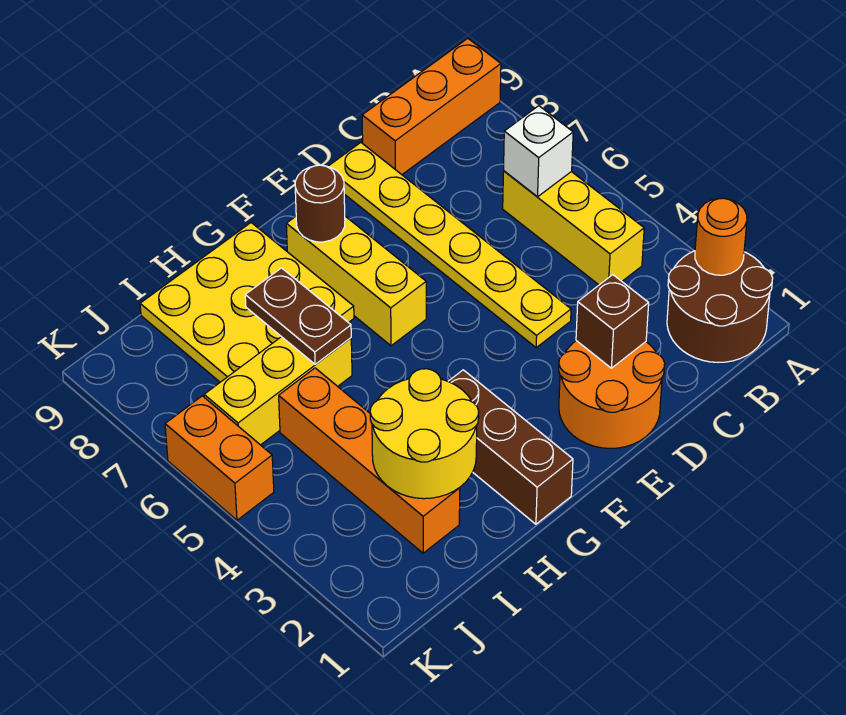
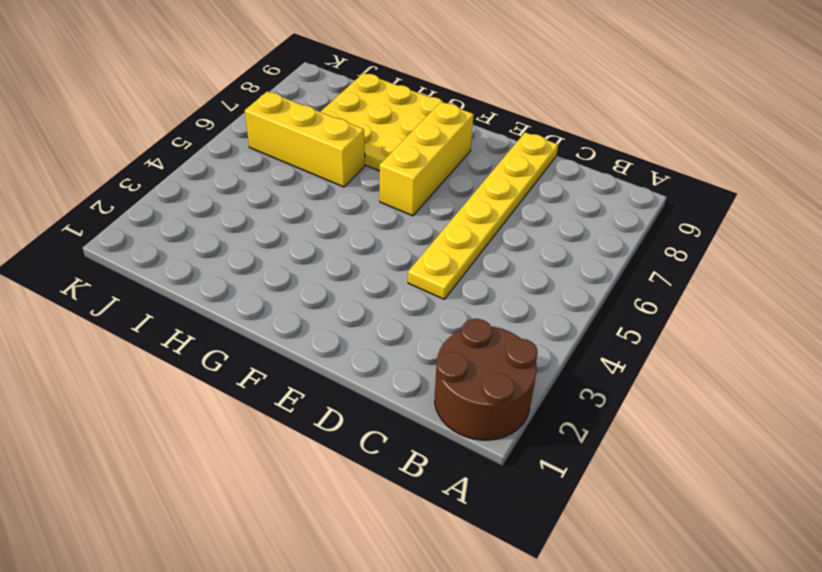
none -> orange 1x3 brick [362,38,501,175]
none -> yellow 1x3 brick [503,171,644,285]
none -> orange 2x2 round brick [559,341,665,448]

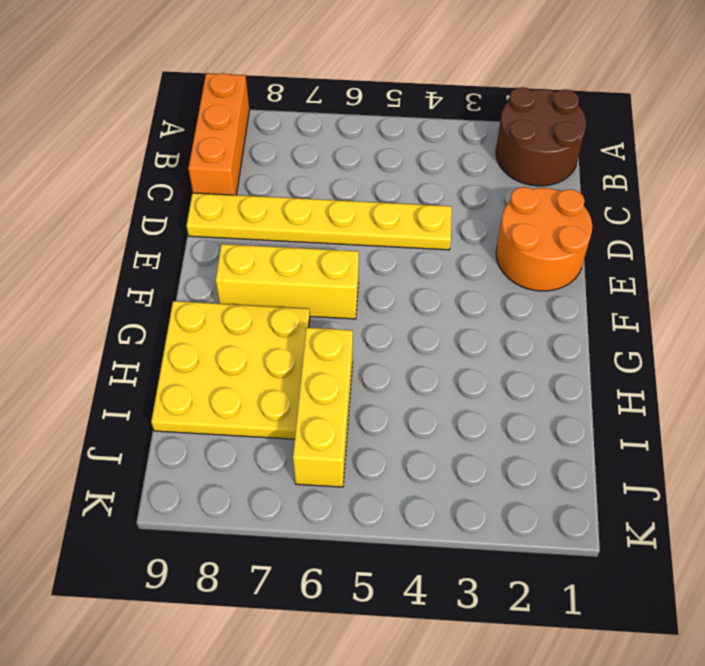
none -> yellow 1x3 brick [503,171,644,285]
none -> brown 1x3 brick [448,370,573,524]
none -> orange 1x4 brick [279,368,460,553]

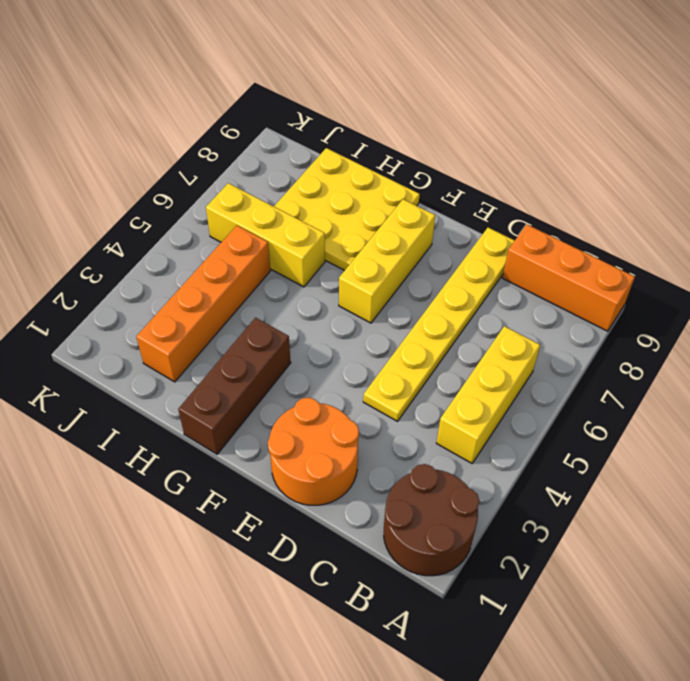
none -> orange 1x2 brick [165,396,274,520]
none -> orange 1x1 round brick [695,198,747,275]
none -> white 1x1 brick [504,106,573,197]

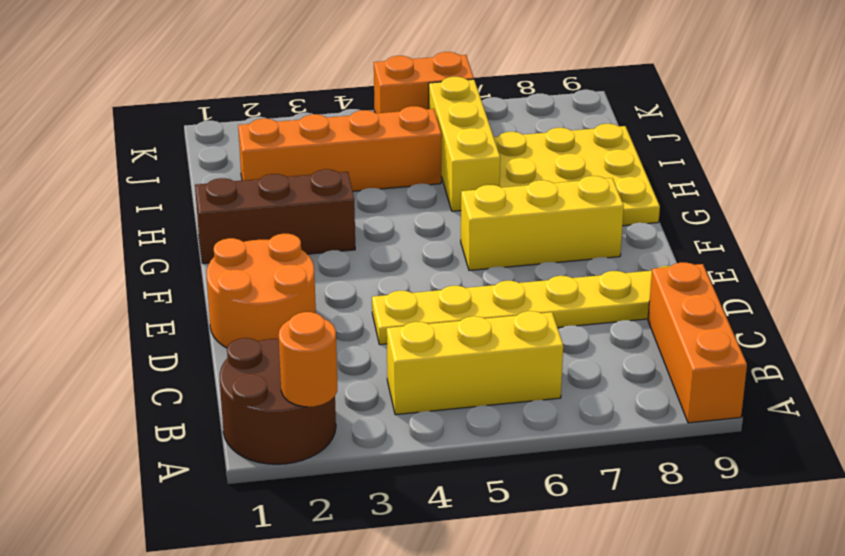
none -> white 1x1 brick [504,106,573,197]
none -> brown 1x1 brick [576,275,649,368]
none -> brown 1x1 round brick [295,165,345,242]

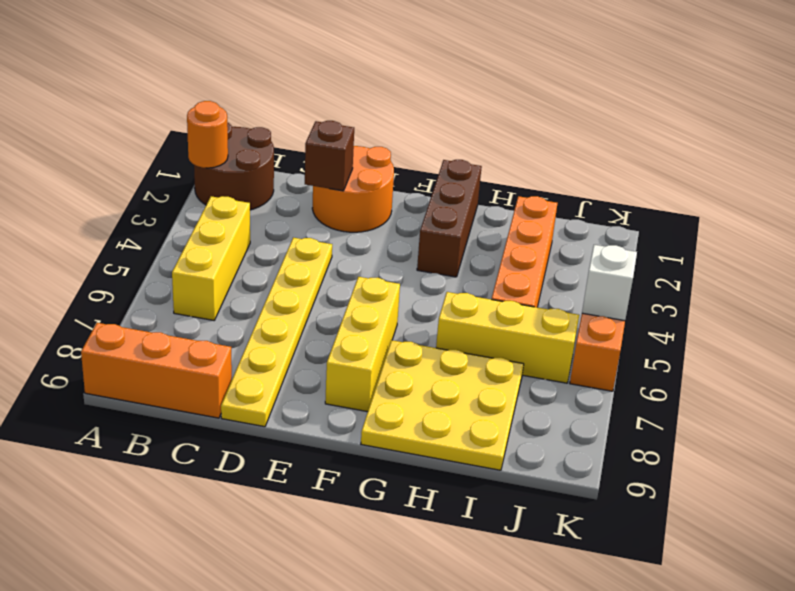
white 1x1 brick [582,245,637,321] -> white 1x1 brick moved to [504,106,573,197]
none -> brown 1x1 round brick [295,165,345,242]
none -> yellow 2x2 round brick [370,369,479,499]
none -> brown 1x2 plate [245,268,351,364]

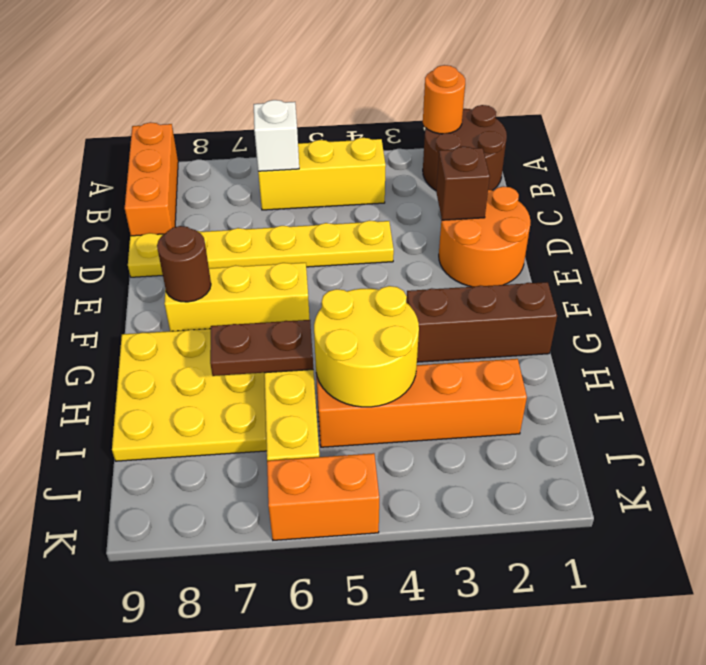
yellow 2x2 round brick [314,286,419,407] -> yellow 2x2 round brick moved to [370,369,479,499]

